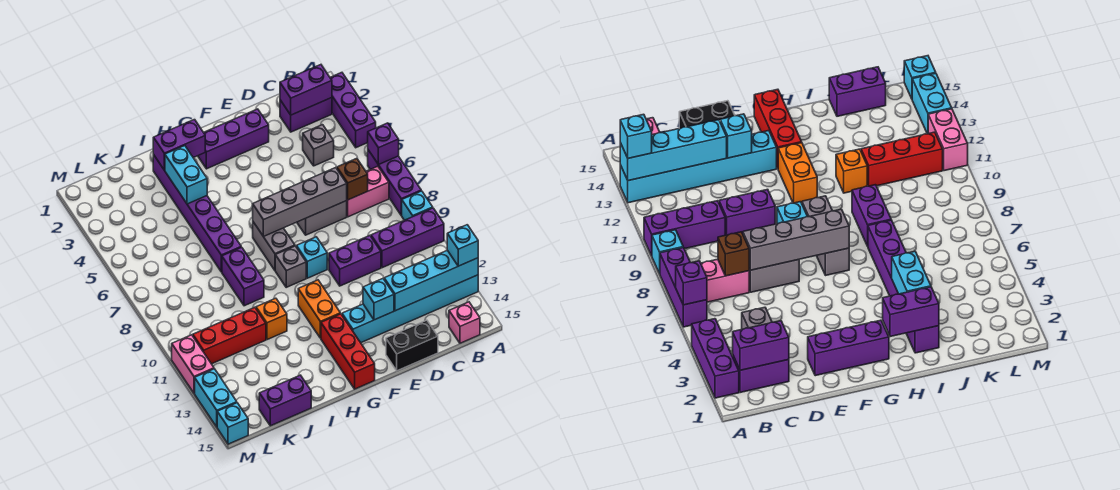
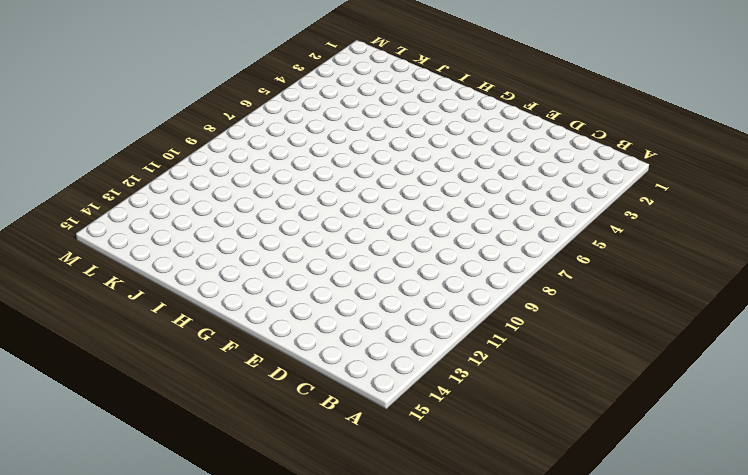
none -> purple 1x3 brick [330,73,376,148]
none -> purple 1x3 brick [368,150,421,215]
none -> cyan 1x1 brick [401,191,433,220]
none -> purple 1x3 brick [371,208,444,268]

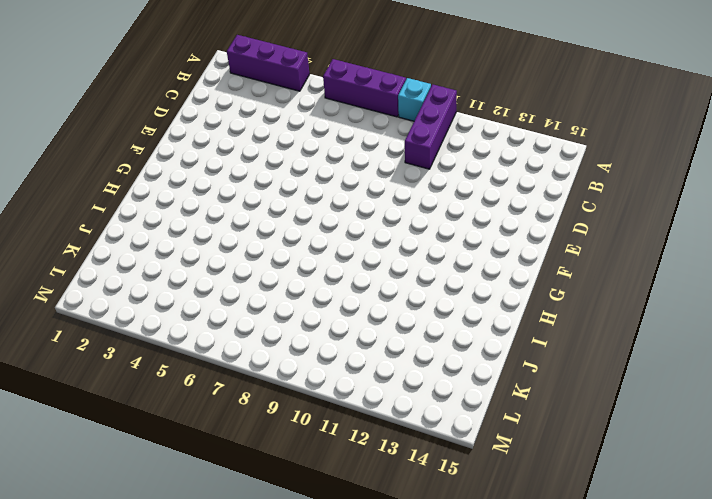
none -> cyan 1x6 brick [342,275,478,343]
none -> purple 1x2 brick [280,98,332,132]
none -> pink 1x2 brick [347,166,389,217]
none -> pink 1x1 brick [449,302,480,343]

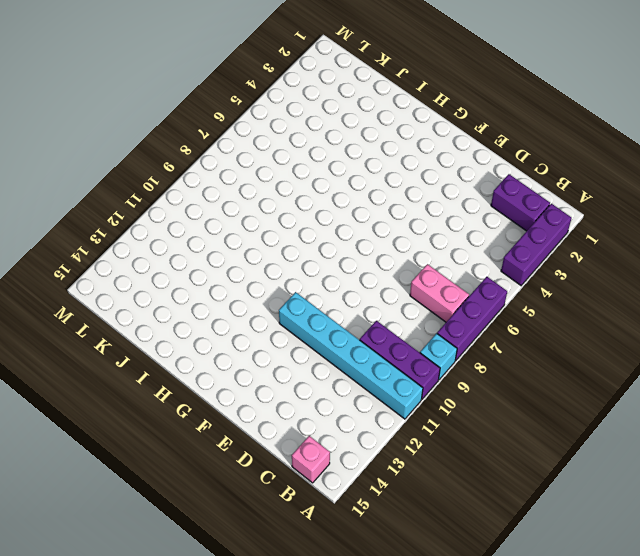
cyan 1x6 brick [279,292,423,419] -> cyan 1x6 brick moved to [342,275,478,343]
none -> grey 1x1 brick [303,125,334,166]
none -> grey 1x2 brick [297,201,347,235]
none -> purple 1x2 brick [329,236,381,286]
none -> black 1x2 brick [386,320,438,371]

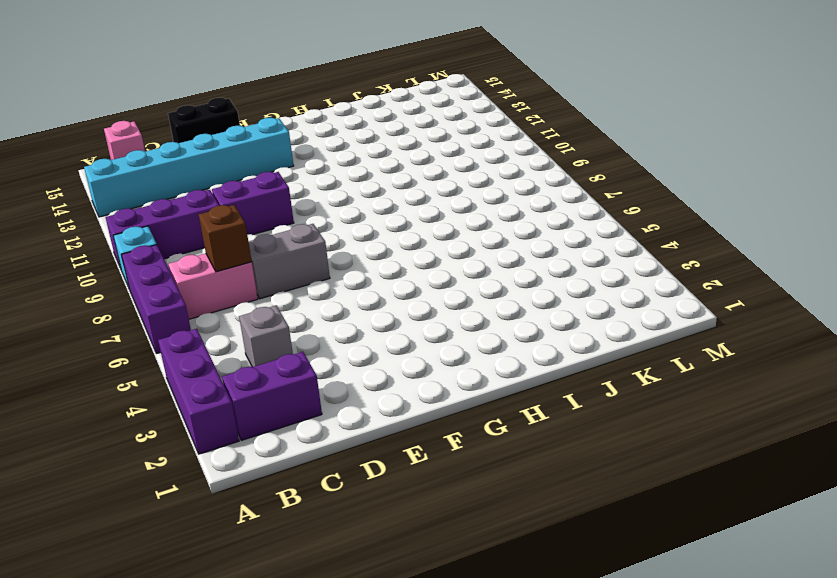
none -> purple 1x3 brick [198,109,269,169]
none -> cyan 1x1 brick [296,237,327,278]
none -> grey 1x2 brick [253,222,295,270]
none -> grey 1x1 brick [275,246,306,287]

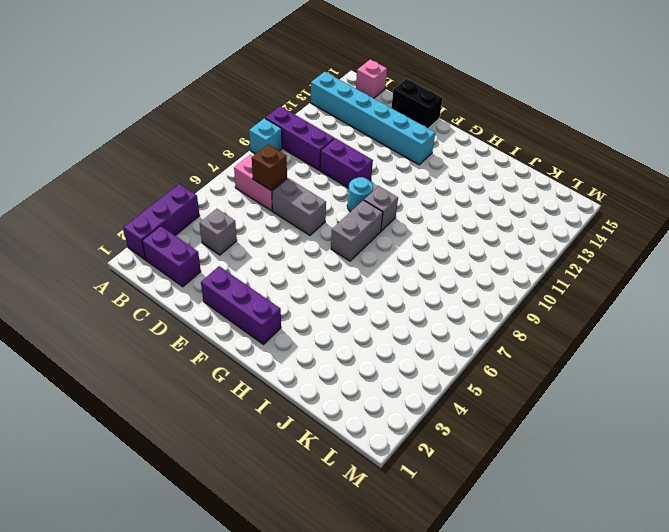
cyan 1x1 round brick [347,177,373,212] -> cyan 1x1 brick [296,237,327,278]
none -> purple 1x3 brick [368,150,421,215]
none -> orange 1x2 brick [298,280,340,338]
none -> red 1x3 brick [321,314,375,389]
none -> purple 1x6 brick [153,155,241,272]

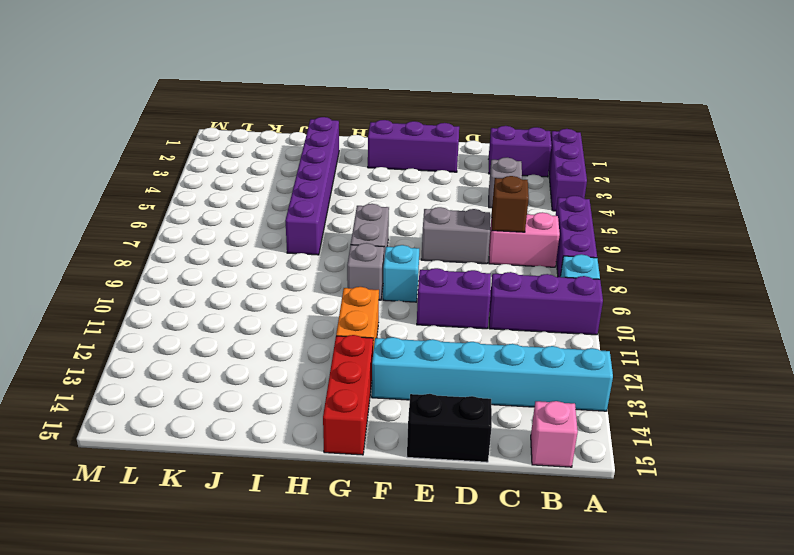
none -> purple 1x2 brick [222,247,264,306]
none -> orange 1x1 brick [256,298,287,340]
none -> red 1x3 brick [193,307,266,364]
none -> purple 1x2 brick [259,375,311,426]

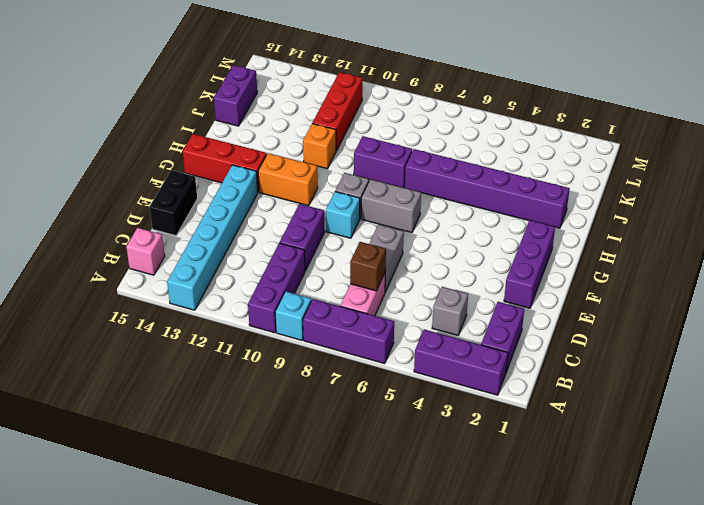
none -> pink 1x2 brick [172,335,214,393]
none -> cyan 1x2 brick [195,369,237,427]
none -> cyan 1x1 brick [217,403,248,444]
none -> purple 1x1 brick [368,123,399,165]

